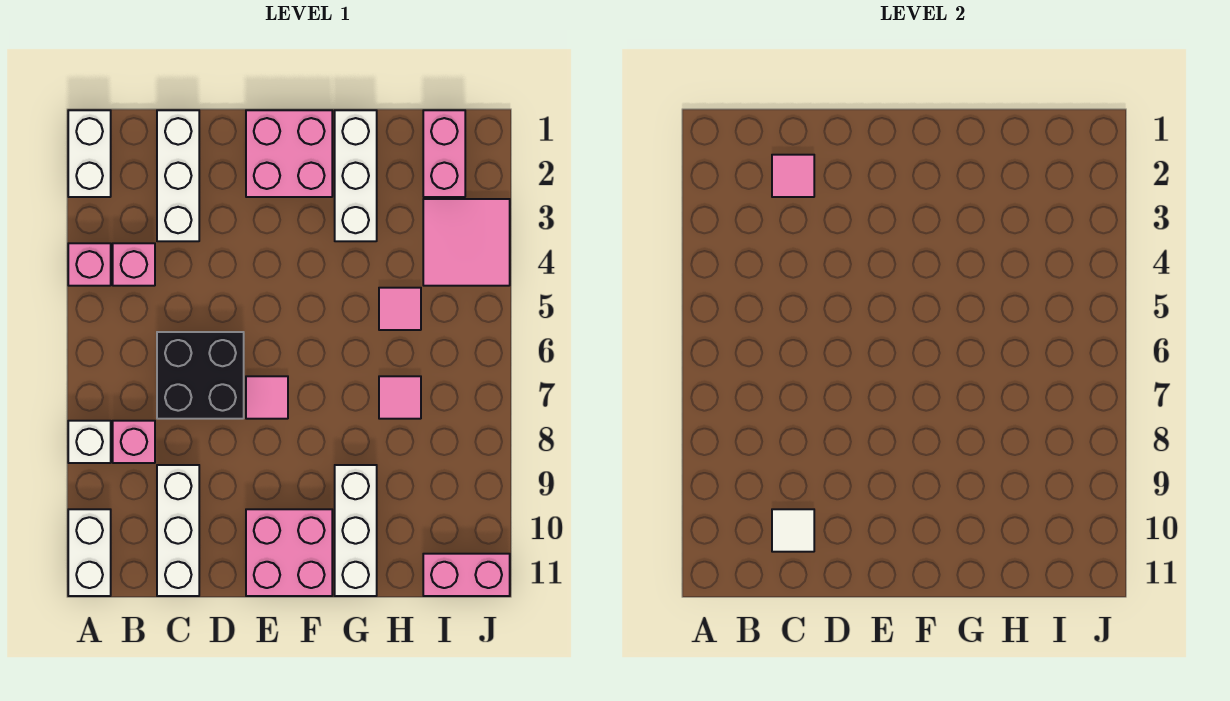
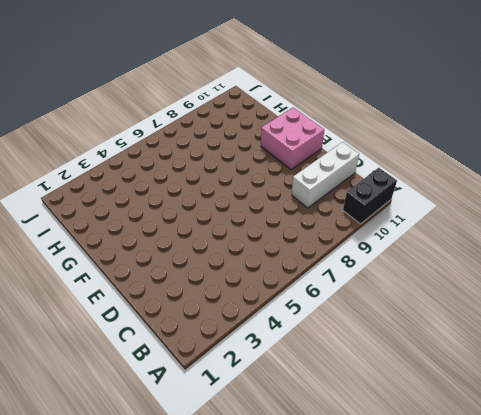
black 1x2 brick [343,168,397,224] -> white 1x2 brick [68,509,111,596]
none -> white 1x2 brick [68,110,111,197]
none -> pink 1x1 brick [68,243,111,286]
none -> white 1x1 brick [68,421,111,463]

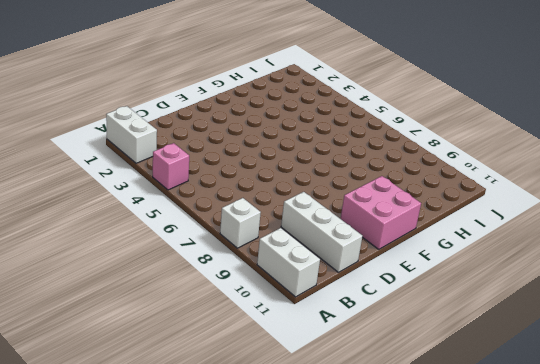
none -> pink 1x1 brick [113,243,155,286]
none -> pink 1x1 brick [113,421,155,463]
none -> white 1x3 brick [157,110,199,241]

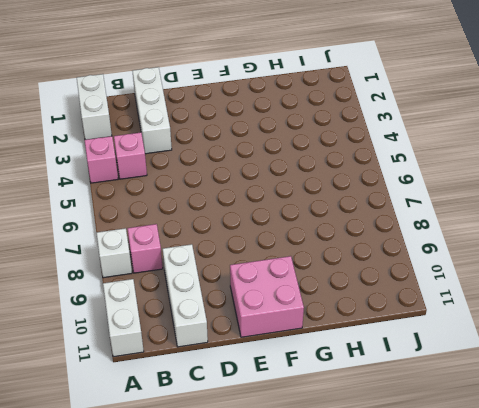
none -> black 2x2 brick [157,332,244,419]
none -> pink 2x2 brick [246,110,332,197]
none -> pink 1x1 tile [246,376,288,419]

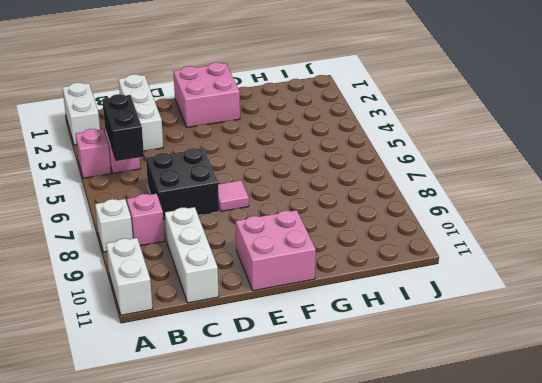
black 1x2 brick [102,94,144,161] -> none
none -> white 1x3 brick [335,110,377,241]
none -> white 1x3 brick [335,465,377,596]
none -> pink 1x1 tile [379,288,421,330]

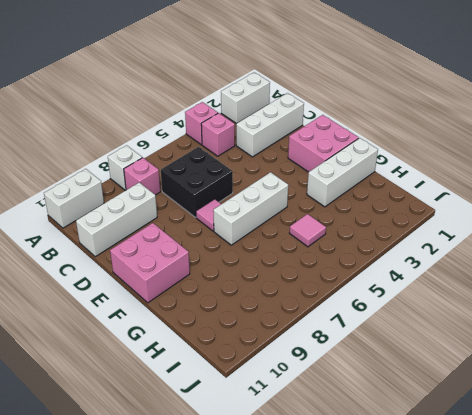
white 1x3 brick [213,172,288,245] -> white 1x3 brick moved to [335,465,377,596]
none -> pink 1x1 tile [379,376,421,419]
none -> pink 1x2 brick [423,110,465,197]
none -> pink 2x2 tile [423,199,510,286]

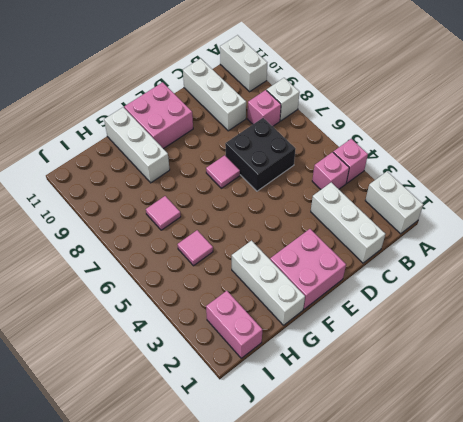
none -> pink 2x2 tile [423,199,510,286]
none -> pink 1x2 brick [423,554,510,596]
none -> pink 1x1 tile [772,155,814,197]

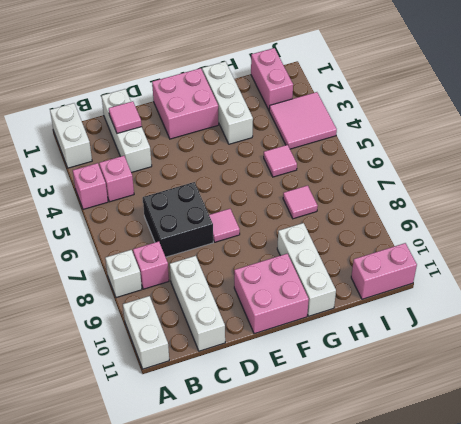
none -> white 1x1 tile [772,509,814,552]

